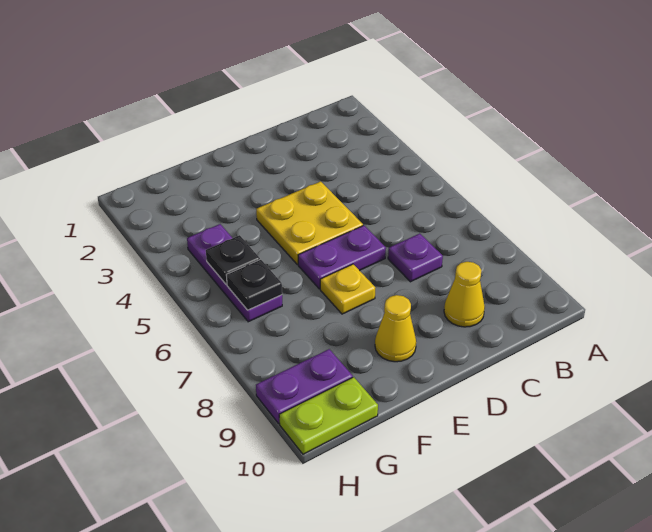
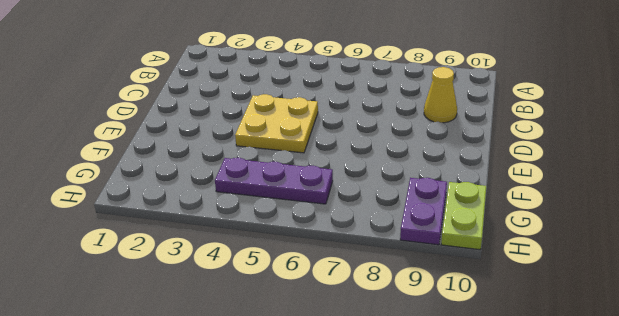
none -> purple 1x1 plate [388,234,443,282]
none -> purple 1x2 plate [298,226,386,289]

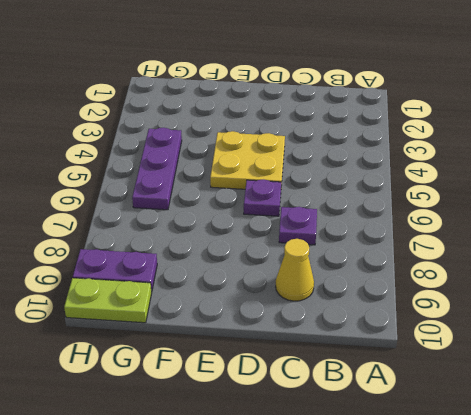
purple 1x1 plate [244,179,281,216] -> purple 1x2 plate [298,226,386,289]
none -> yellow 1x1 plate [320,264,375,314]
none -> yellow 1x1 cone [375,295,416,362]

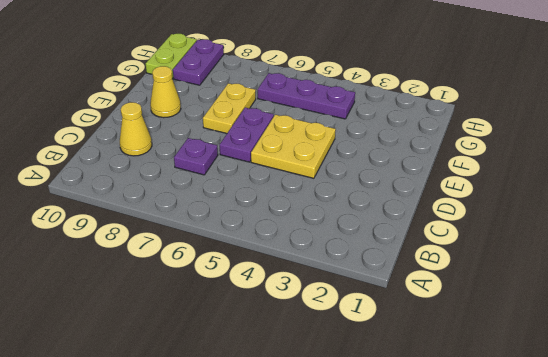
yellow 1x2 plate [203,83,256,133] -> yellow 1x1 plate [320,264,375,314]
none -> black 1x1 plate [206,235,260,284]
none -> black 1x1 plate [226,259,282,310]

